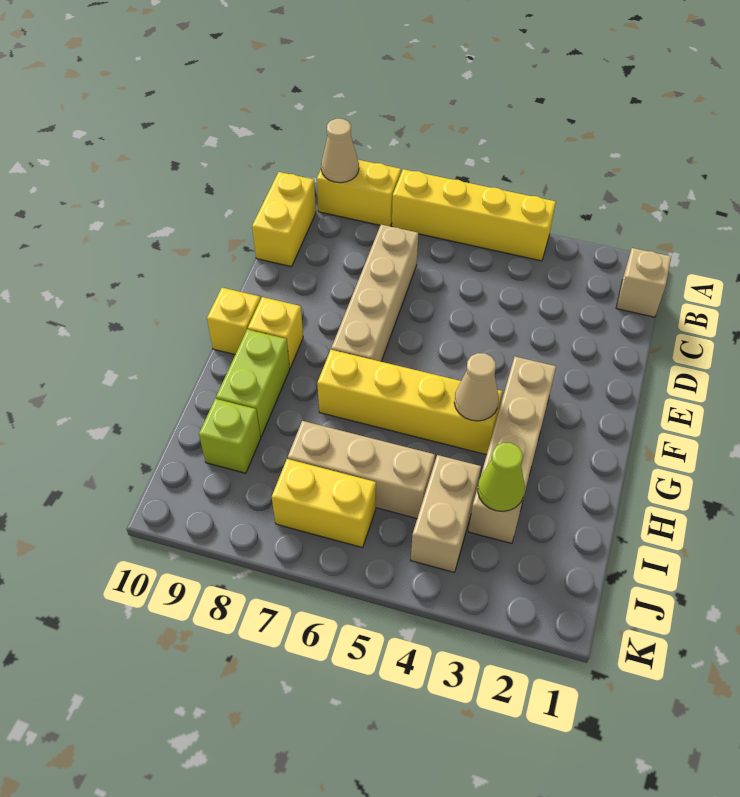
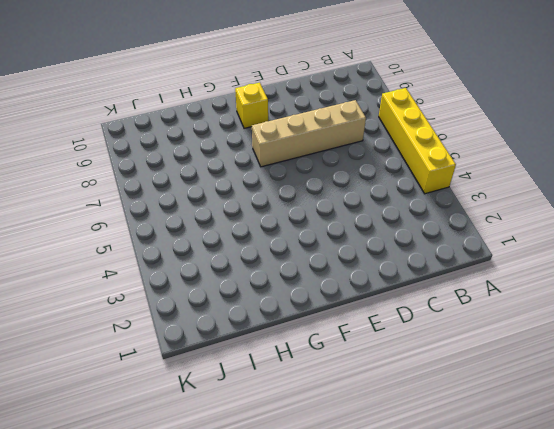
none -> yellow 1x2 brick [317,160,401,226]
none -> tan 1x1 brick [616,248,671,317]
none -> yellow 1x2 brick [252,172,316,267]

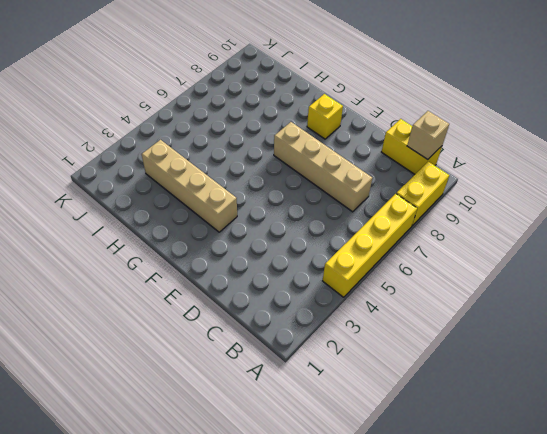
tan 1x1 brick [407,111,449,160] -> tan 1x1 brick moved to [616,248,671,317]
none -> yellow 1x1 brick [207,288,260,354]
none -> yellow 1x4 brick [317,350,502,455]
none -> lime 1x2 brick [216,329,290,437]

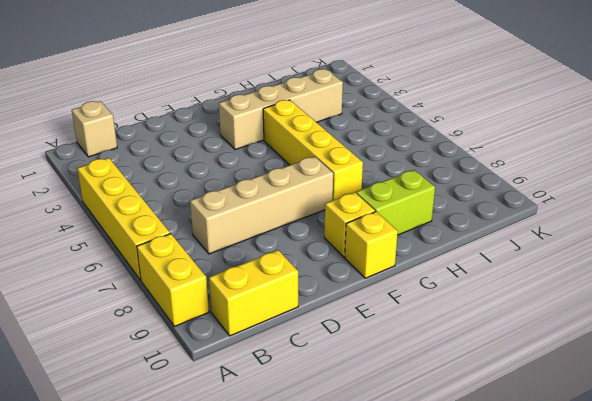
none -> tan 1x2 brick [411,455,481,572]
none -> tan 1x3 brick [288,421,435,518]
none -> lime 1x1 brick [199,399,261,473]

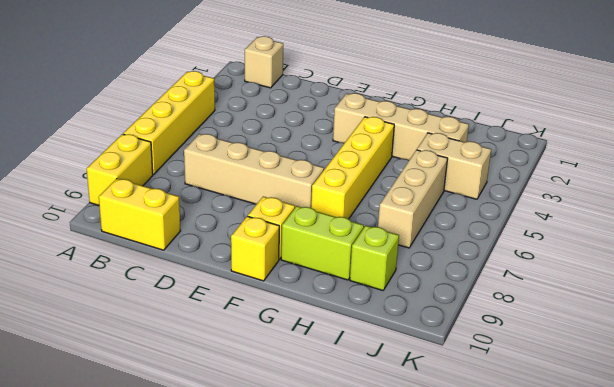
none -> yellow 1x2 brick [272,459,376,548]
none -> tan 1x1 cone [321,119,359,183]
none -> tan 1x1 cone [454,353,499,421]

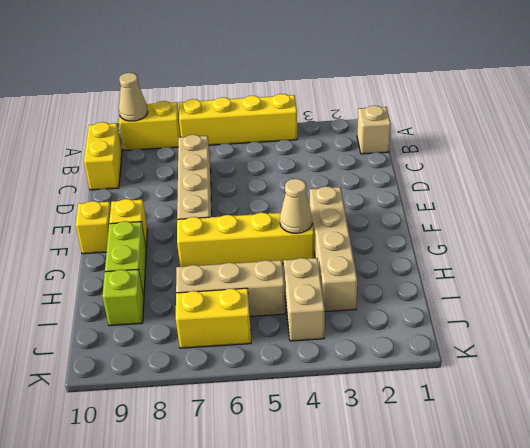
none -> lime 1x1 cone [478,443,525,511]

